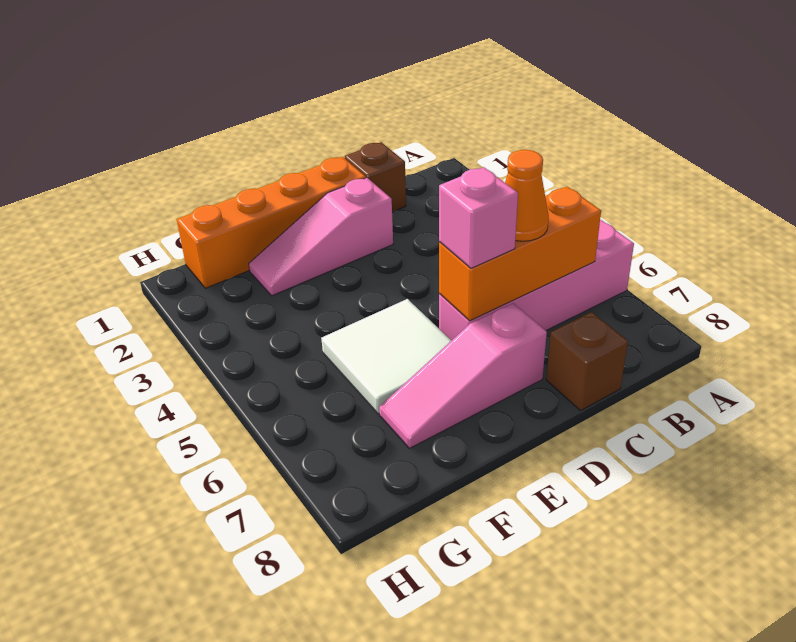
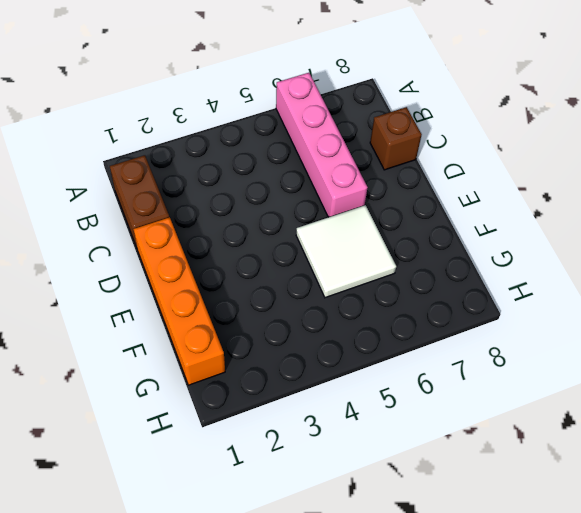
brown 1x2 brick [110,155,169,250] -> brown 1x1 brick [345,142,406,212]
none -> pink 1x3 slope [249,178,393,296]
none -> pink 1x3 slope [379,303,547,448]

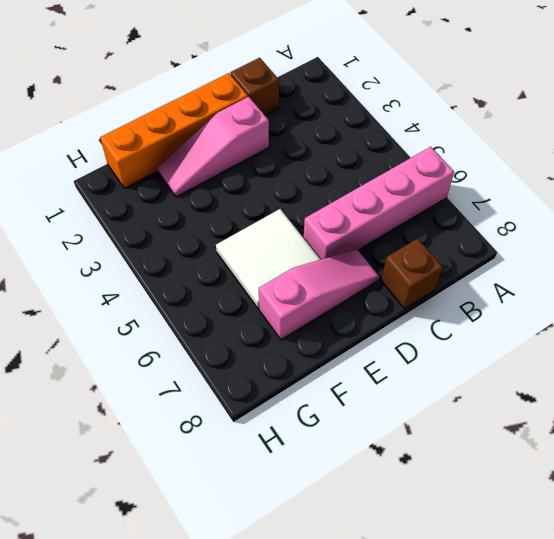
pink 1x3 slope [259,249,379,340] -> pink 1x3 slope turned to [379,303,547,448]
none -> orange 1x3 brick [439,187,601,321]
none -> orange 1x1 cone [505,150,549,241]

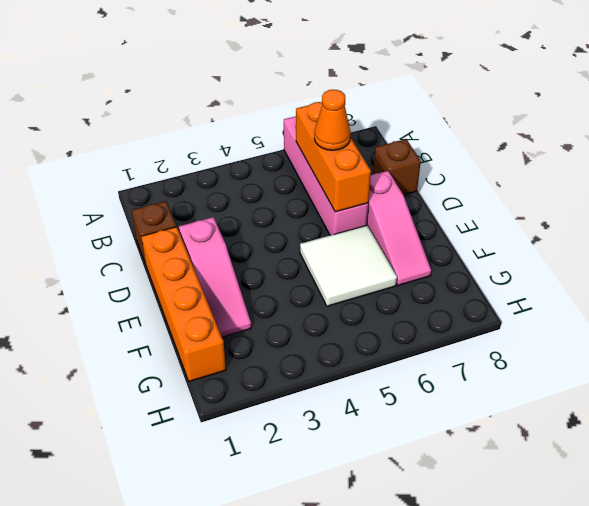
none -> pink 1x1 brick [439,167,518,268]

